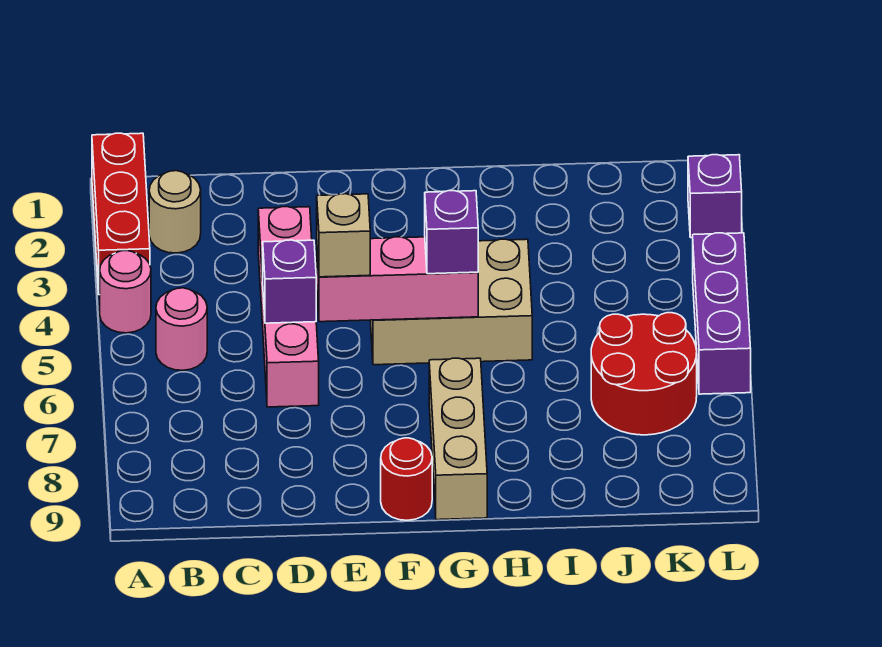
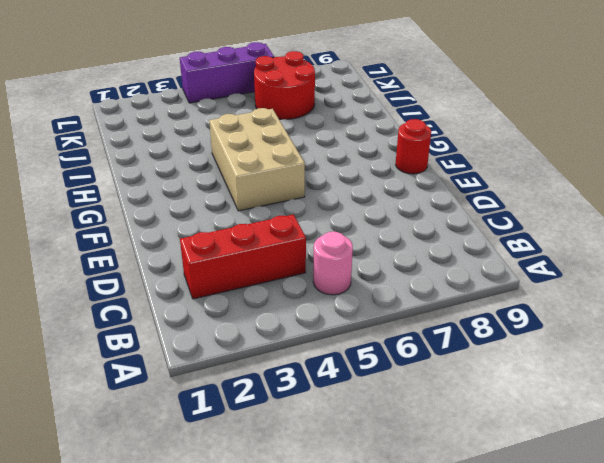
red 1x3 brick [180,215,306,299] -> red 1x3 brick moved to [92,133,150,295]
none -> pink 1x1 round brick [100,251,151,333]
none -> tan 1x1 round brick [149,171,201,253]
none -> pink 1x4 brick [258,207,319,407]

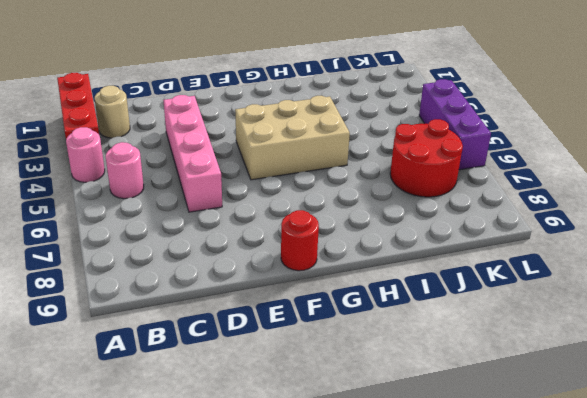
none -> tan 1x3 brick [429,358,487,520]
none -> purple 1x1 brick [688,155,742,238]
none -> purple 1x1 brick [263,240,316,323]

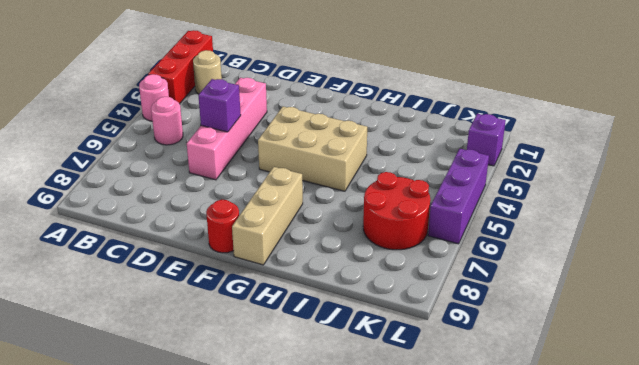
none -> pink 1x3 brick [317,237,478,322]
none -> tan 1x1 brick [317,194,370,277]
none -> purple 1x1 brick [425,191,478,274]

